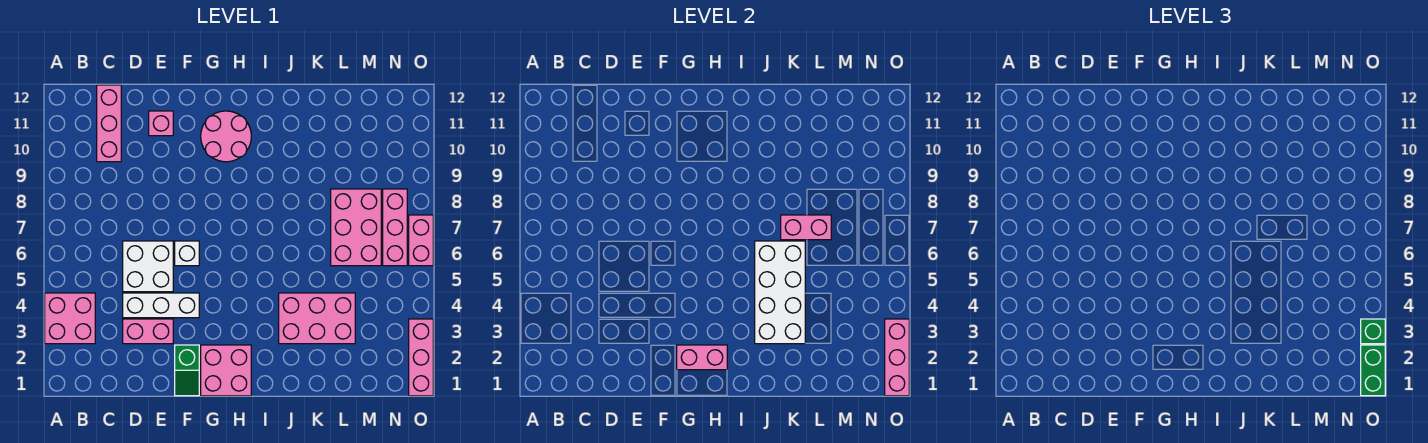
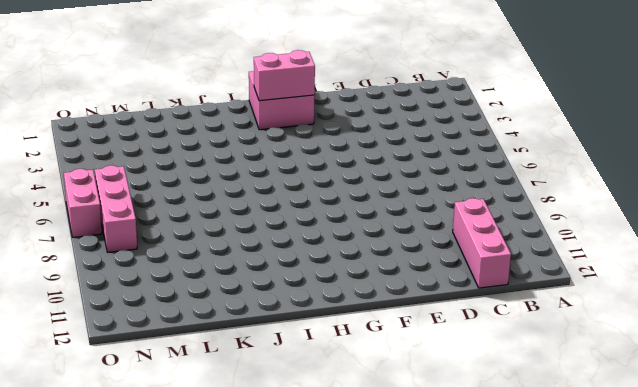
none -> pink 2x2 brick [45,293,95,344]
none -> pink 1x2 brick [123,319,173,344]
none -> white 1x3 brick [123,293,199,318]

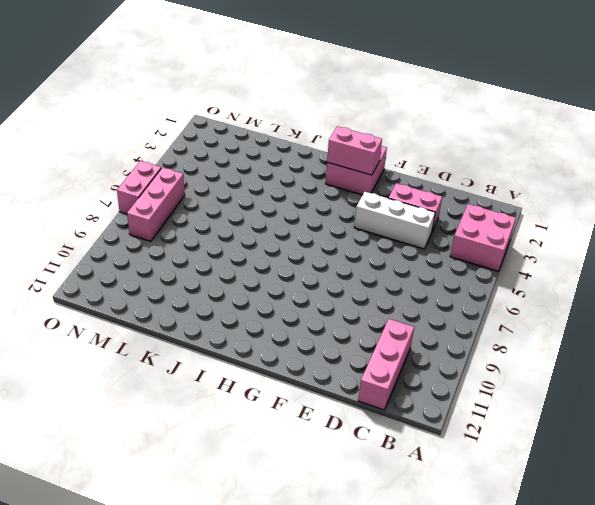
none -> white 2x2 brick [123,241,173,292]
none -> pink 1x1 brick [149,111,173,136]
none -> green 1x2 slope [175,345,199,396]

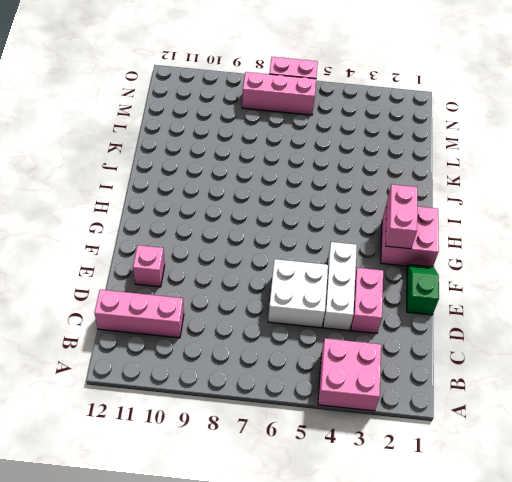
green 1x2 slope [407,264,439,315] -> green 1x2 slope turned to [175,345,199,396]
none -> white 1x1 brick [175,241,199,266]
none -> pink 2x2 round brick [201,111,251,162]
none -> pink 2x3 brick [279,293,355,344]

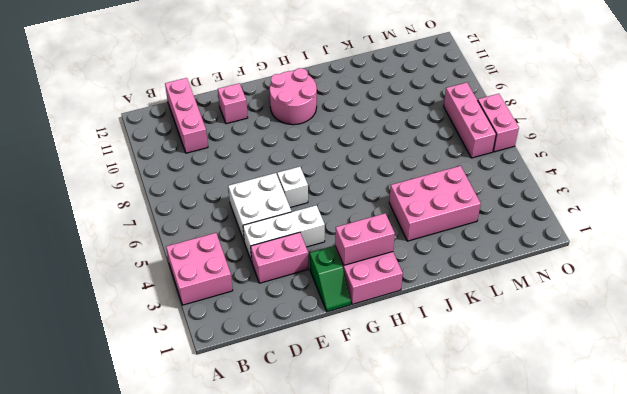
none -> pink 2x3 brick [331,189,381,266]
none -> pink 1x3 brick [409,319,433,396]
none -> white 2x4 brick [755,241,805,344]

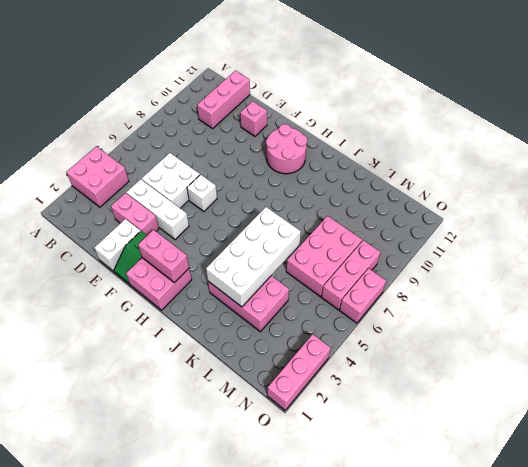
white 1x2 brick [94,219,140,271] -> none
none -> pink 1x2 brick [781,215,831,240]
none -> pink 1x3 brick [885,319,909,396]
none -> green 1x2 brick [1361,345,1385,396]

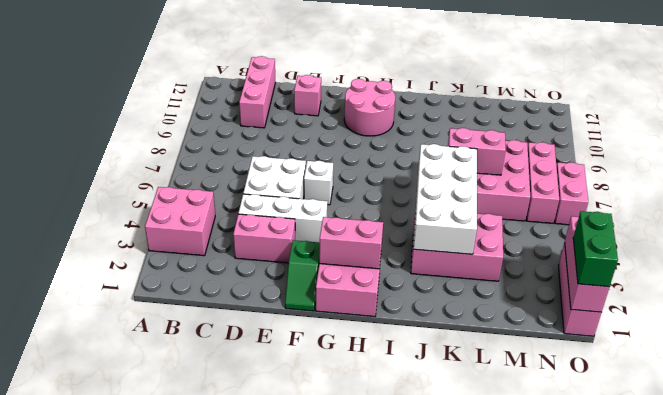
none -> green 1x1 brick [1361,319,1385,344]

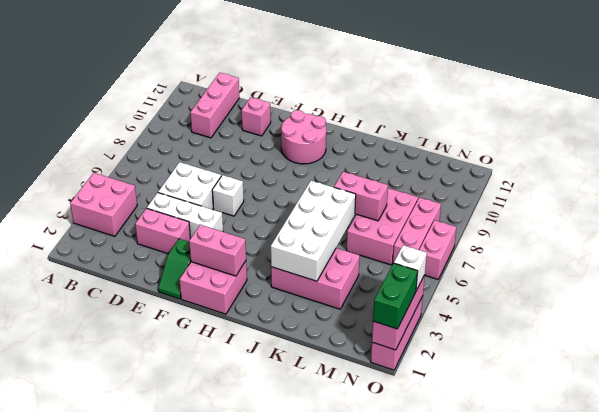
white 1x1 brick [394,245,427,291] -> green 1x1 brick [1361,319,1385,344]

